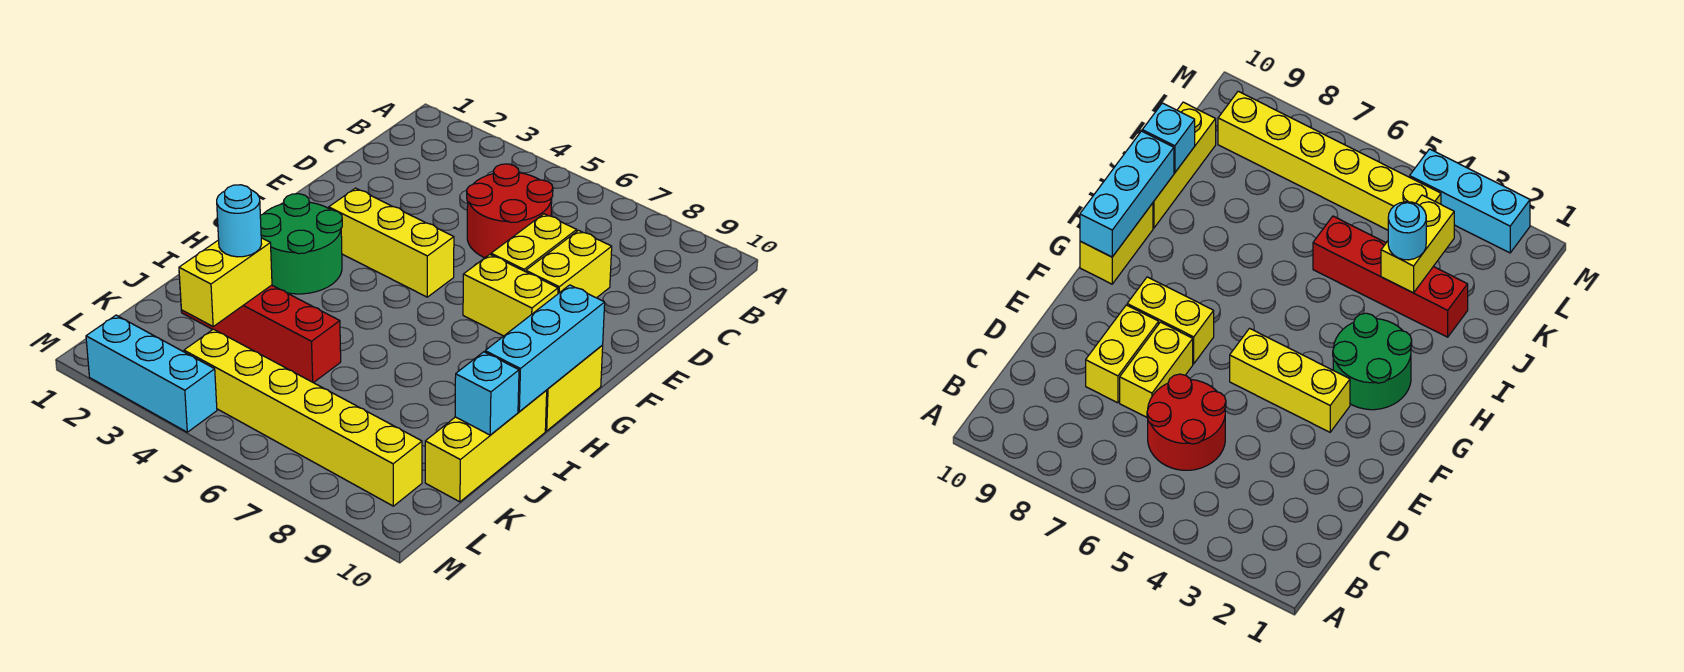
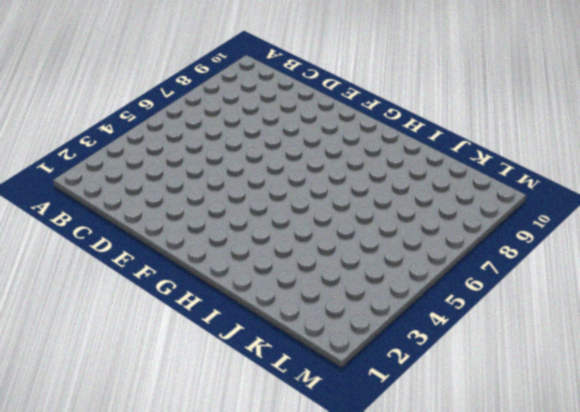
none -> red 2x2 round brick [467,164,553,258]
none -> yellow 1x2 brick [491,214,577,272]
none -> yellow 1x2 brick [526,230,612,298]

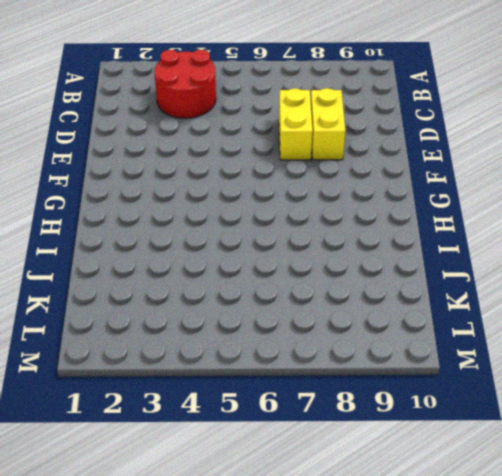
red 2x2 round brick [154,50,216,118] -> red 2x2 round brick moved to [467,164,553,258]
none -> yellow 1x3 brick [329,188,454,297]
none -> yellow 1x2 brick [463,254,558,336]
none -> green 2x2 round brick [260,194,342,294]

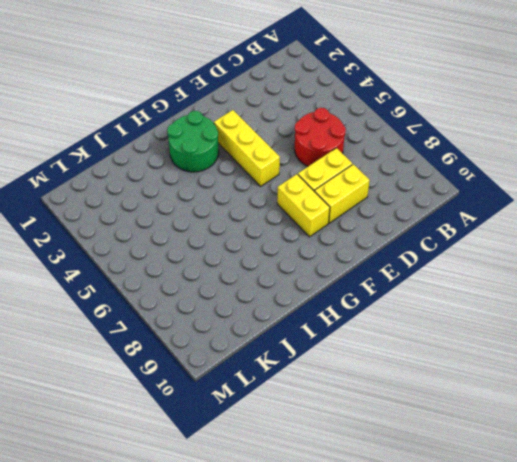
none -> yellow 1x2 brick [545,345,603,431]
none -> yellow 1x3 brick [425,390,547,502]
none -> red 1x4 brick [179,277,341,383]

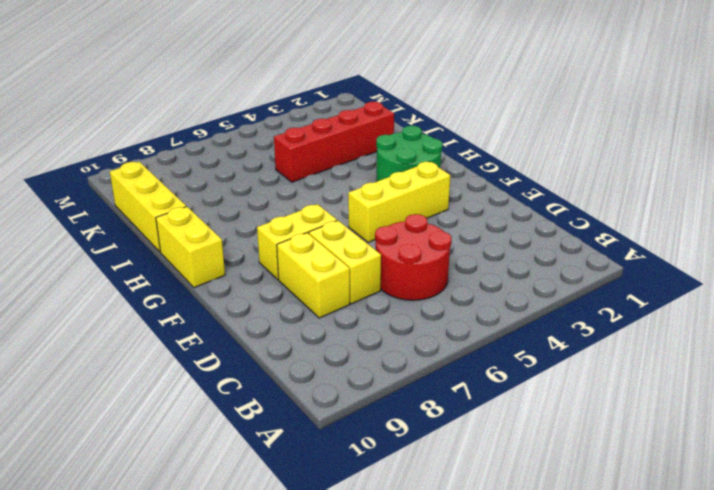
none -> yellow 1x6 brick [184,329,422,506]
none -> cyan 1x3 brick [86,315,217,432]
none -> cyan 1x3 brick [485,285,605,411]

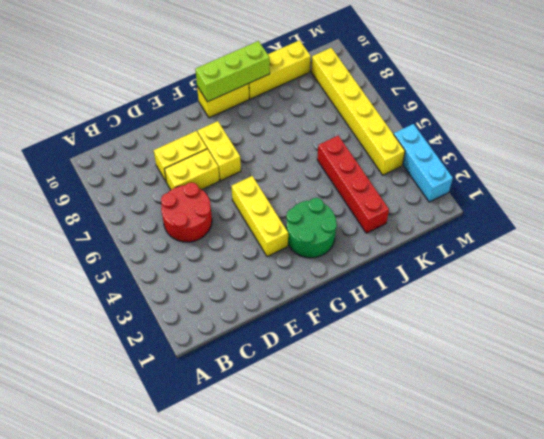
lime 1x3 brick [195,41,270,102] -> cyan 1x3 brick [485,285,605,411]
none -> yellow 1x2 brick [179,238,272,326]
none -> cyan 1x1 brick [455,352,519,435]
none -> cyan 1x1 round brick [217,185,262,257]

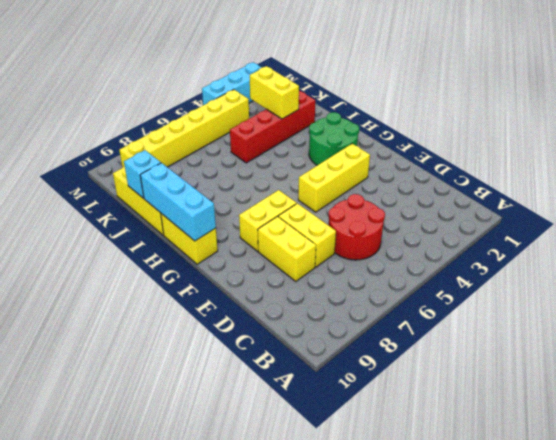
none -> cyan 1x1 round brick [217,185,262,257]

